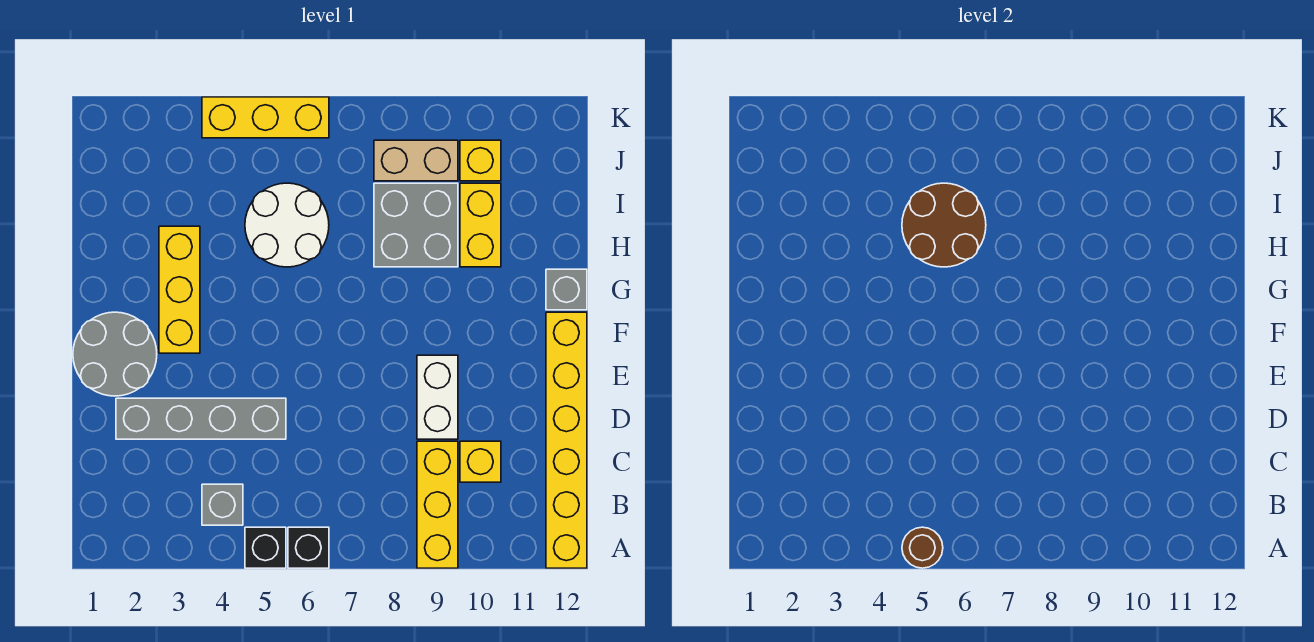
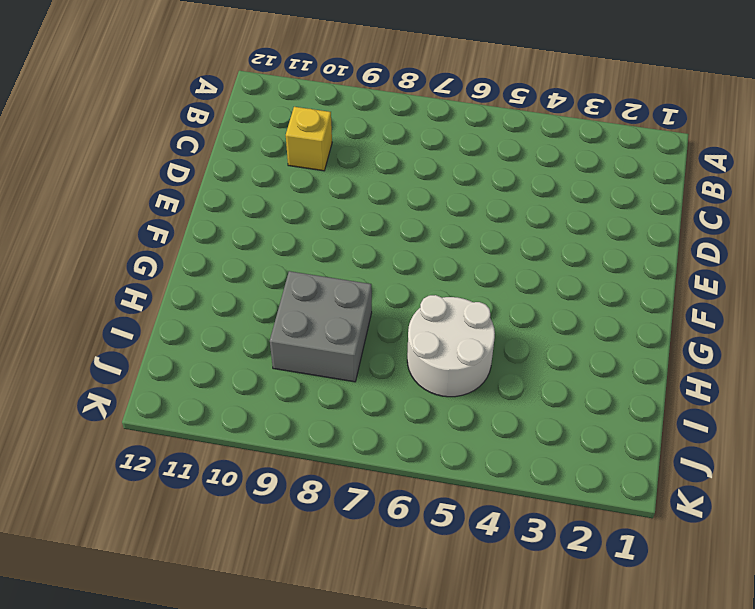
none -> black 1x1 brick [245,527,286,568]
none -> black 1x1 brick [288,527,329,568]
none -> yellow 1x3 brick [417,441,458,568]

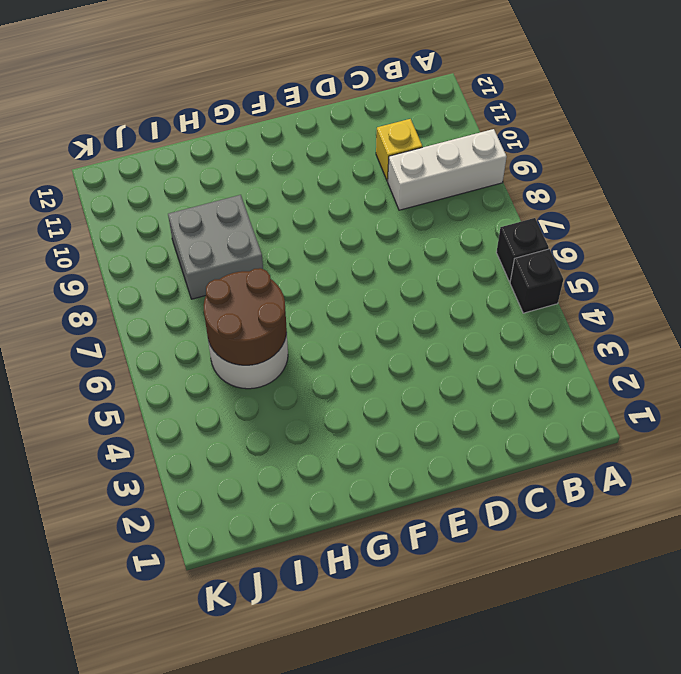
white 1x3 brick [388,129,507,210] -> yellow 1x3 brick [417,441,458,568]
none -> yellow 1x6 brick [546,312,587,568]
none -> grey 1x1 brick [202,484,243,525]
none -> grey 1x4 brick [116,398,286,439]

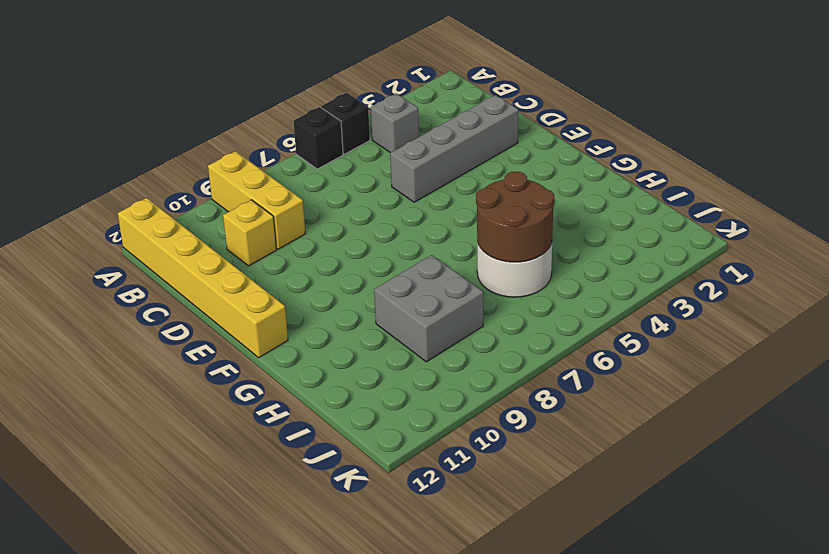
none -> white 1x2 brick [417,355,458,439]
none -> grey 2x2 round brick [73,312,157,396]
none -> yellow 1x3 brick [159,226,200,353]

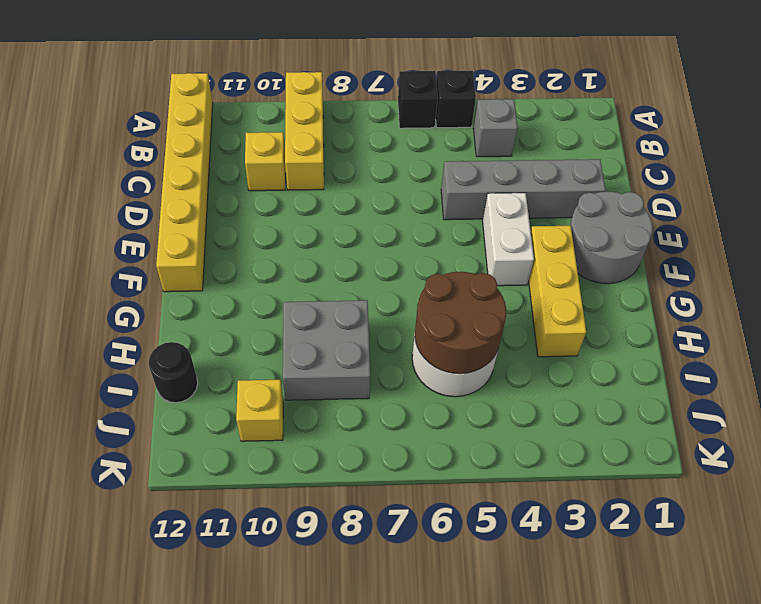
white 1x2 brick [483,193,534,286] -> white 1x2 brick moved to [417,355,458,439]
black 1x1 round brick [149,342,198,403] -> none
none -> grey 1x1 brick [546,269,587,310]
none -> yellow 1x2 brick [460,183,501,267]
none -> tan 1x2 brick [374,140,458,181]

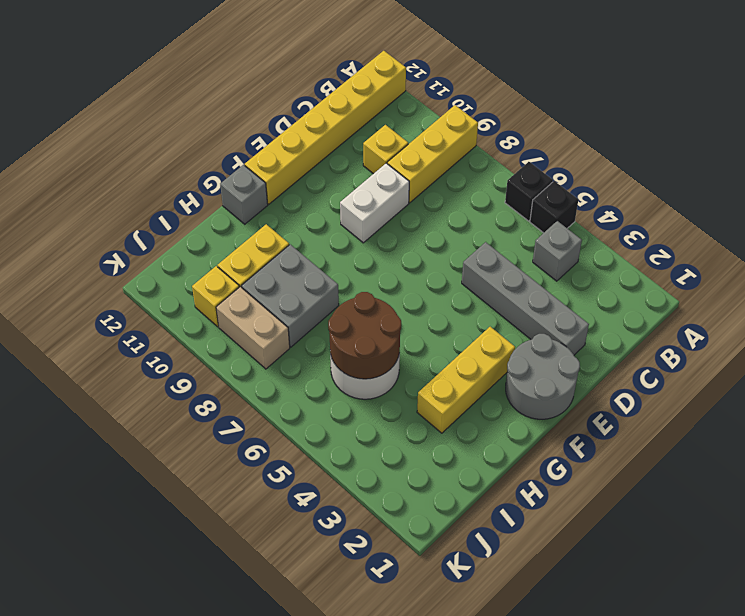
none -> yellow 1x3 brick [202,97,329,138]
none -> brown 1x1 round brick [902,527,943,568]

